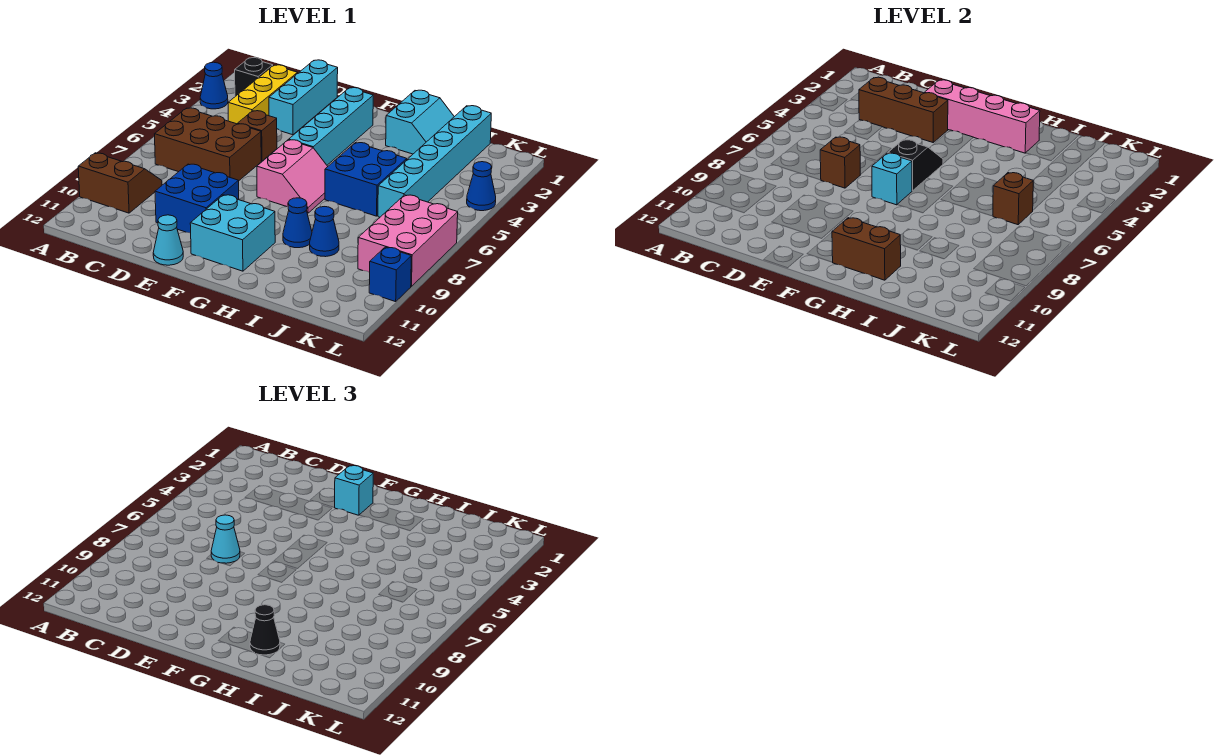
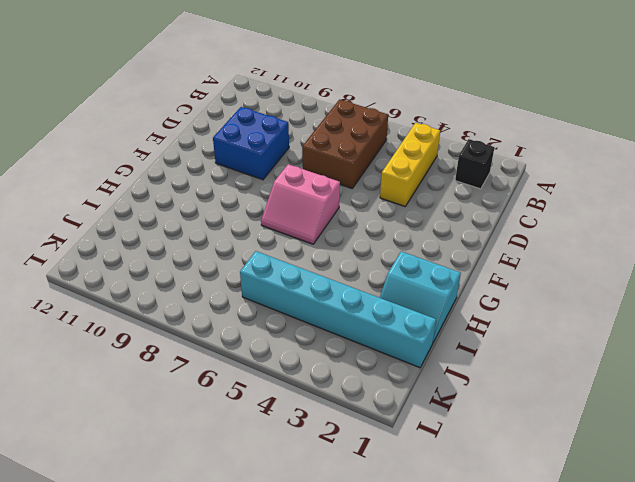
yellow 1x3 brick [380,123,440,206] -> yellow 1x3 brick turned to [228,65,298,124]
none -> blue 1x1 cone [200,62,228,109]
none -> brown 2x2 slope [78,153,162,213]
none -> cyan 1x3 brick [269,60,338,135]
none -> brown 1x1 brick [238,111,277,161]

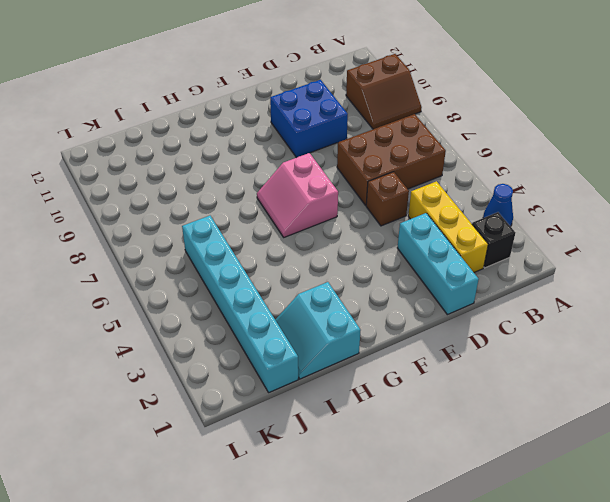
none -> cyan 1x1 cone [153,215,183,265]
none -> cyan 1x4 brick [289,88,373,165]
none -> cyan 2x2 brick [190,195,275,271]
none -> blue 2x2 brick [325,143,407,216]

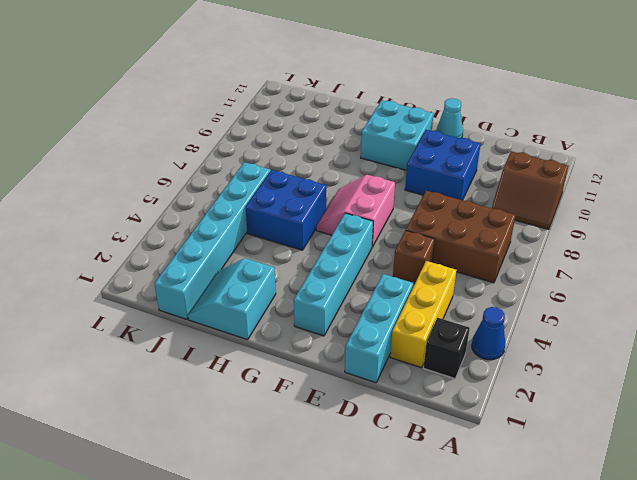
none -> blue 1x1 cone [283,198,312,248]
none -> blue 1x1 cone [310,207,339,257]
none -> pink 2x3 brick [358,195,458,286]
none -> blue 1x1 cone [467,162,496,211]

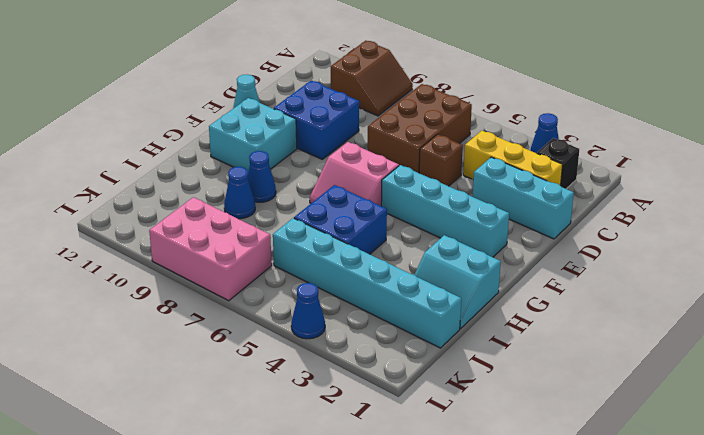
none -> blue 1x1 brick [369,247,411,302]
none -> brown 1x3 brick [859,77,948,142]
none -> brown 1x1 brick [820,137,860,188]
none -> pink 1x4 brick [924,80,1040,153]

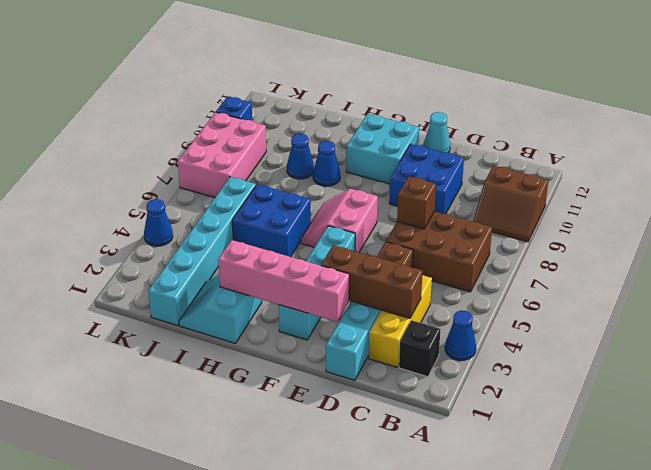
none -> black 1x2 slope [888,140,943,191]
none -> cyan 1x1 brick [872,153,912,205]
none -> brown 1x2 brick [832,218,901,280]
none -> brown 1x1 brick [993,173,1033,225]

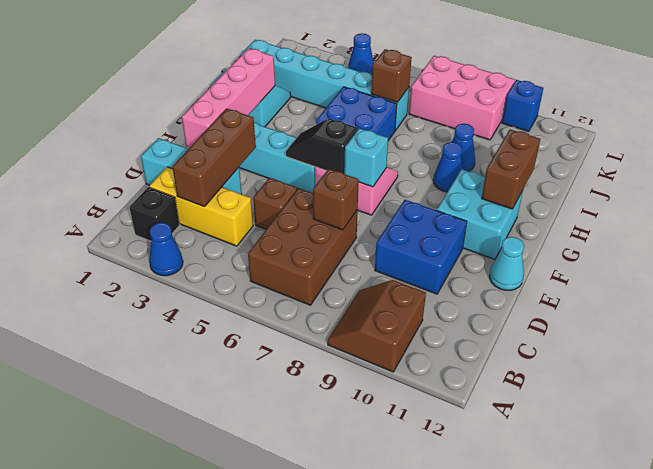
none -> cyan 1x1 cone [211,515,240,563]
none -> cyan 1x1 brick [334,466,373,515]
none -> black 1x1 cone [250,605,280,655]

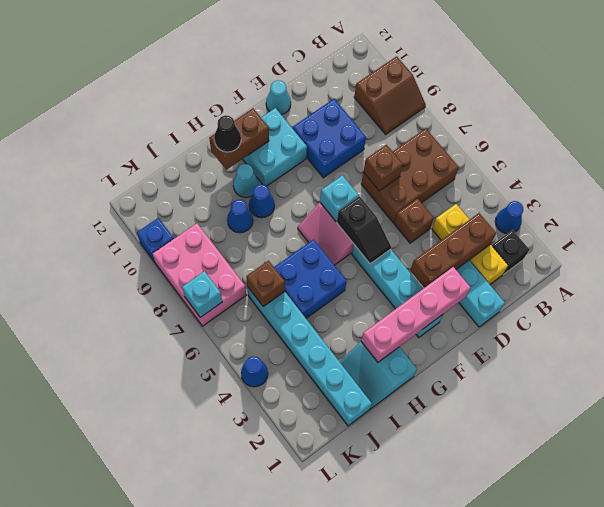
cyan 1x1 cone [233,164,259,198] -> cyan 1x1 cone moved to [211,515,240,563]
cyan 1x1 brick [182,271,222,317] -> cyan 1x1 brick moved to [334,466,373,515]

